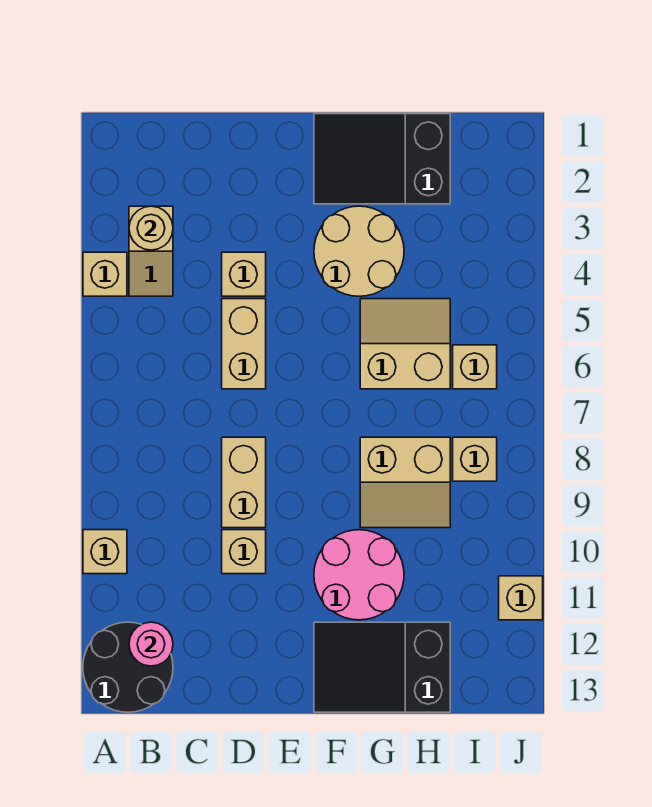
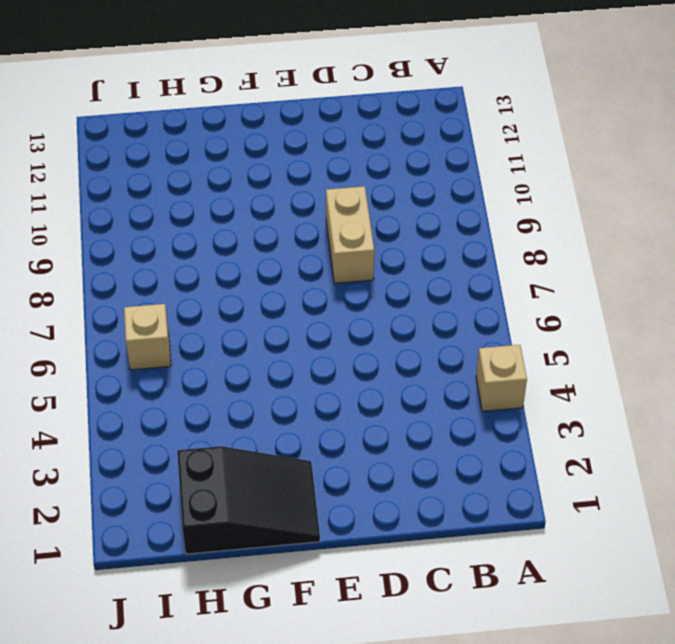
none -> tan 1x1 brick [83,530,127,574]
none -> black 2x2 round brick [83,622,173,712]
none -> tan 1x2 slope [129,206,173,296]

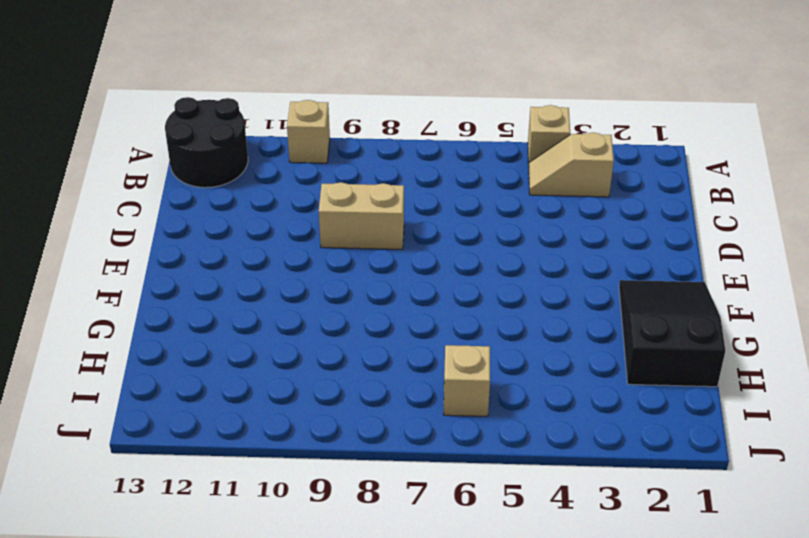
none -> tan 1x1 brick [222,252,266,296]
none -> tan 1x2 brick [222,299,266,389]
none -> tan 1x1 brick [222,530,266,574]

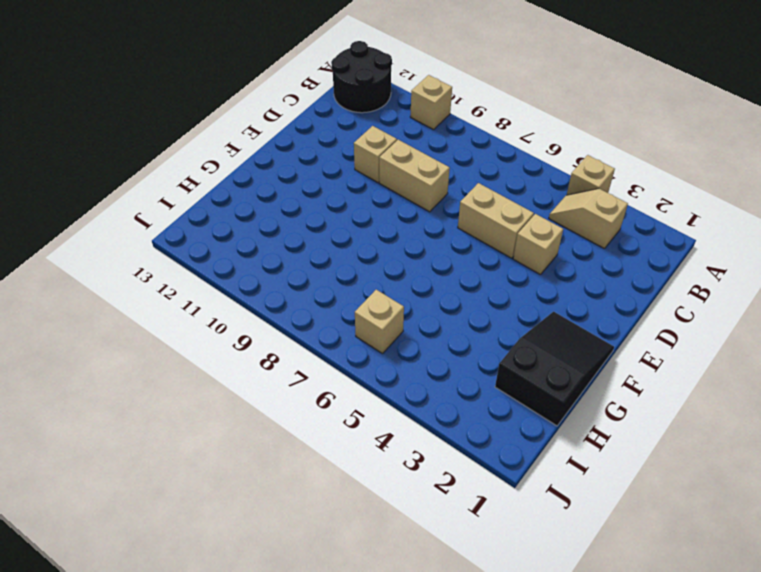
none -> tan 2x2 round brick [314,206,404,296]
none -> pink 2x2 round brick [314,530,404,620]
none -> black 2x3 slope [314,622,450,712]

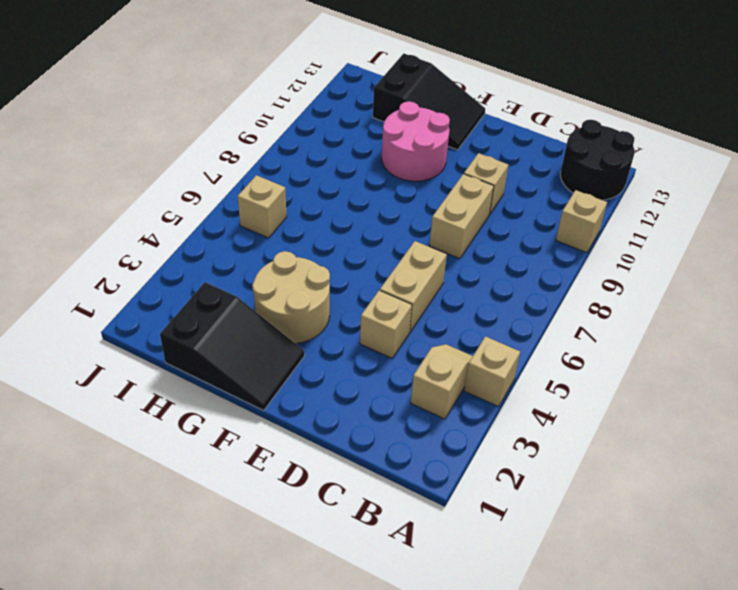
none -> tan 2x2 slope [360,299,450,389]
none -> tan 2x2 slope [360,437,450,528]
none -> tan 1x1 brick [453,437,497,481]

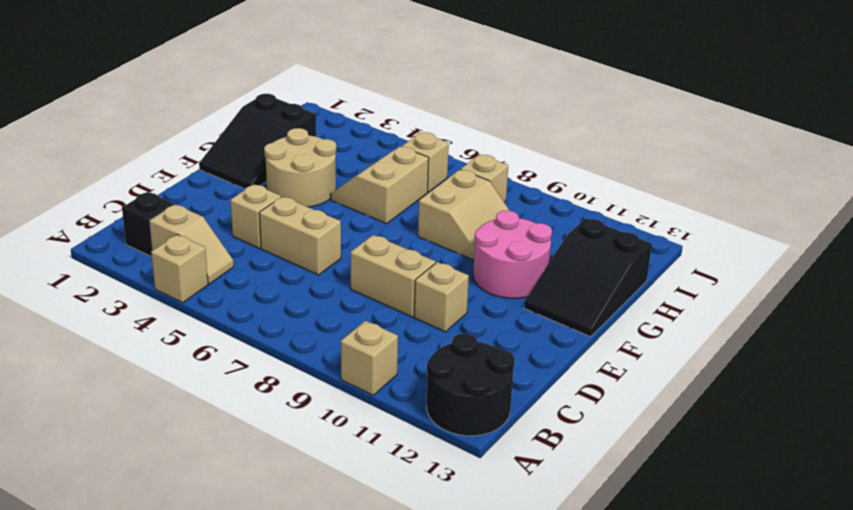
black 1x1 brick [122,192,174,257] -> none
none -> tan 1x1 brick [499,576,543,620]
none -> tan 1x1 round brick [129,206,173,250]
none -> pink 1x1 round brick [129,622,173,666]

